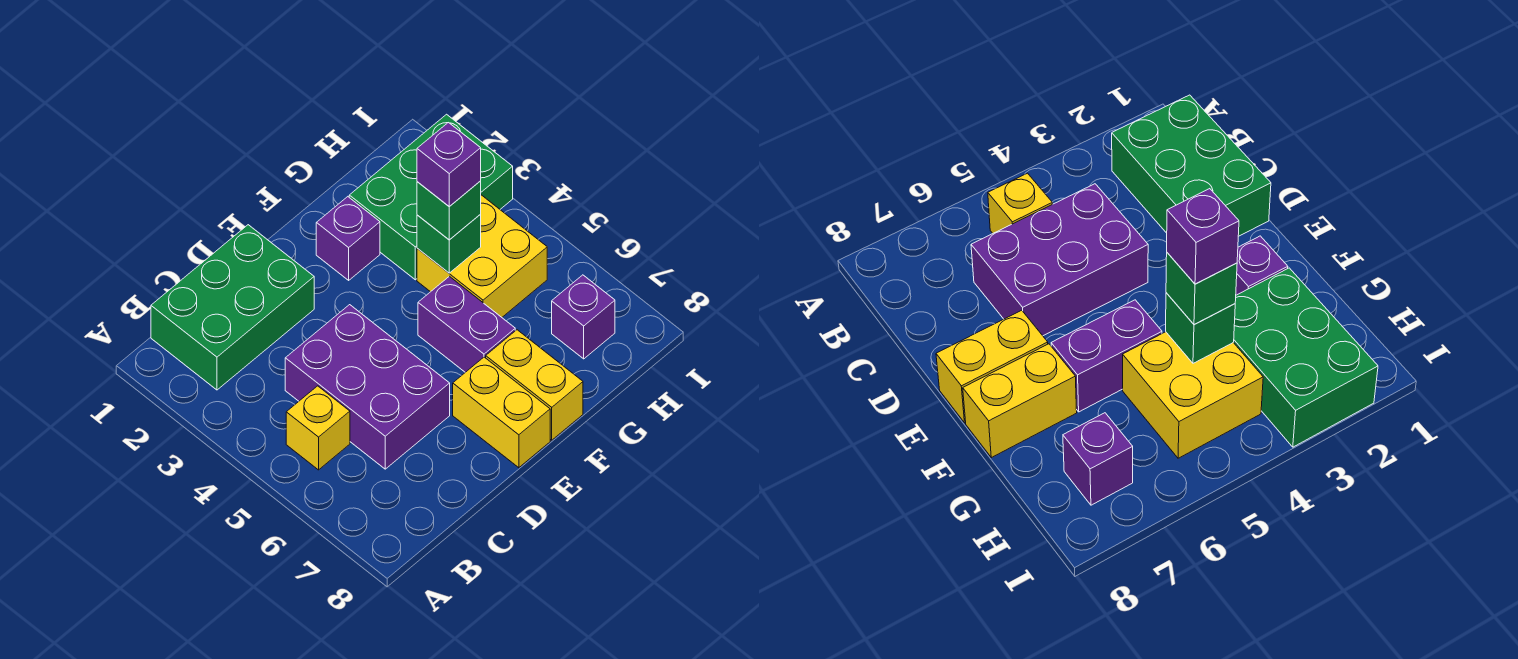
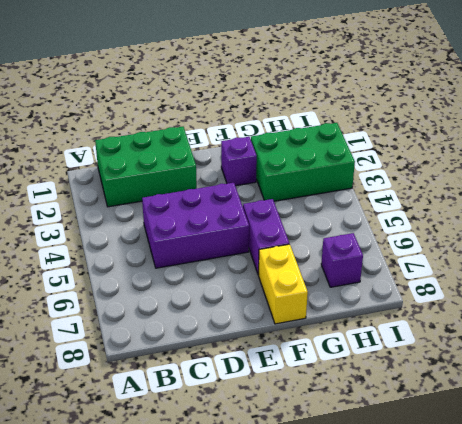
purple 2x3 brick [142,183,249,268] -> purple 2x3 brick turned to [285,305,450,469]
none -> yellow 1x1 brick [286,386,350,470]
none -> yellow 1x2 brick [453,357,550,468]
none -> yellow 2x2 brick [417,195,547,317]

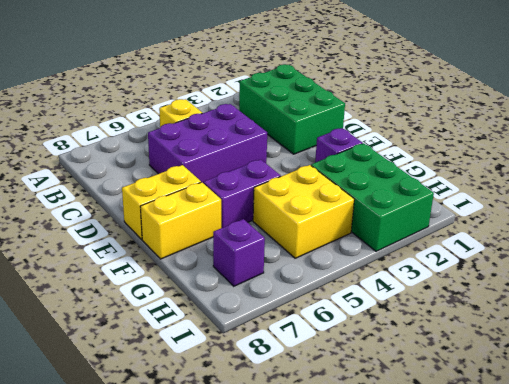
none -> green 1x1 brick [417,215,481,273]
none -> green 1x1 brick [417,181,481,240]
none -> purple 1x1 brick [417,123,481,207]

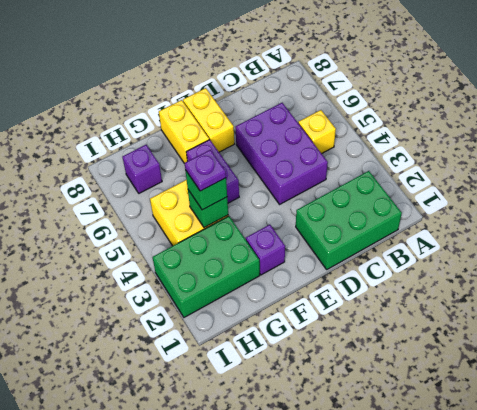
purple 1x1 plate [185,150,226,191] -> purple 1x1 brick [417,123,481,207]

